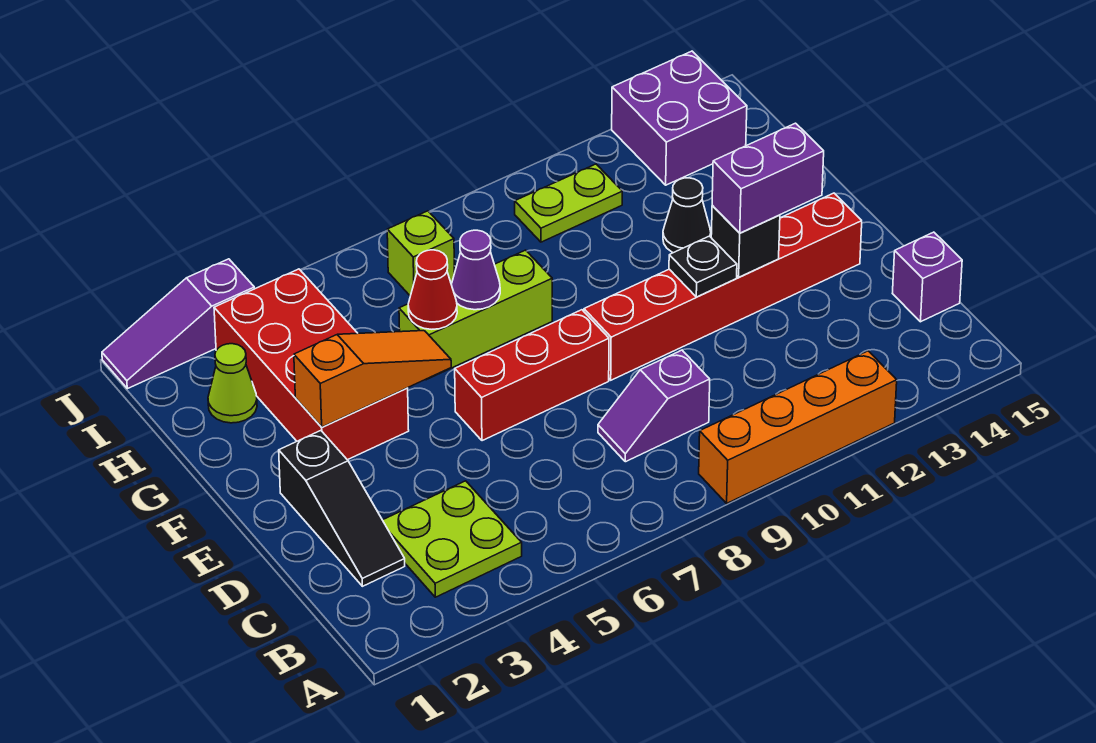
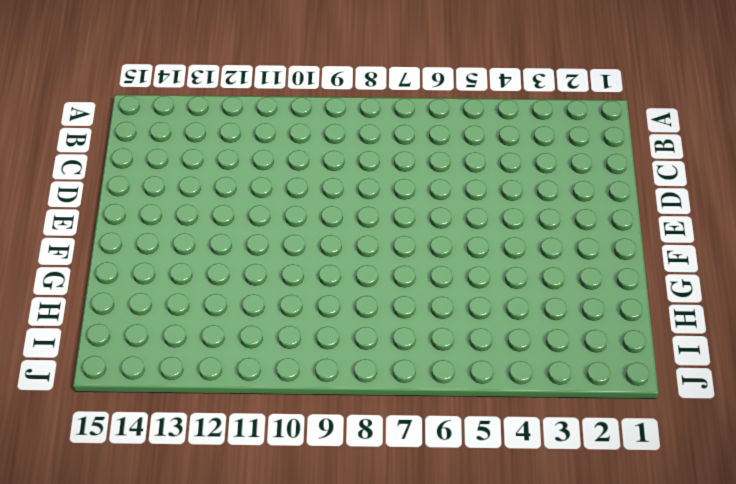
none -> orange 1x4 brick [699,351,897,503]
none -> lime 2x2 plate [383,481,522,597]
none -> black 1x3 slope [279,431,405,586]

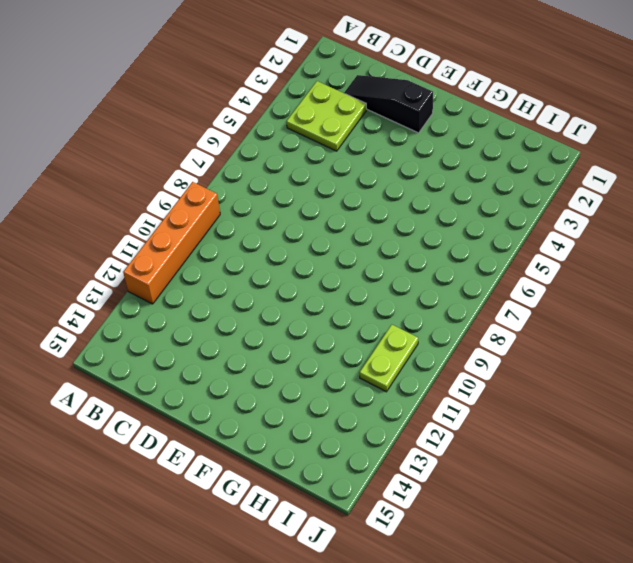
none -> purple 1x2 slope [598,350,710,462]
none -> purple 1x1 brick [892,232,962,322]
none -> red 1x3 brick [455,310,609,441]

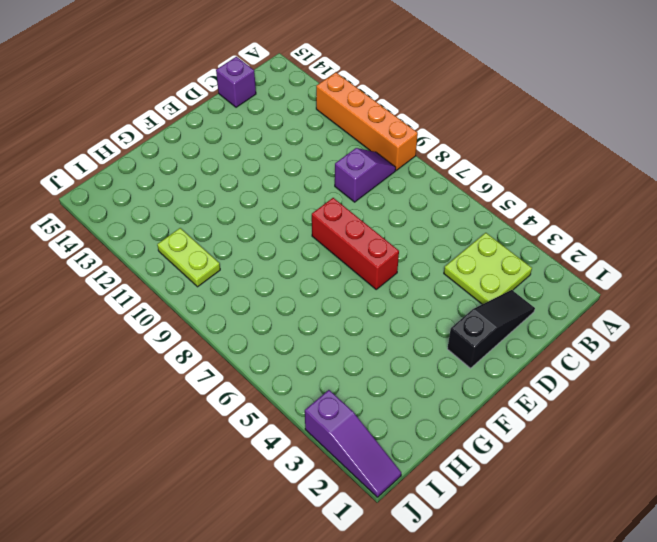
purple 1x2 slope [335,148,396,202] -> purple 1x2 slope turned to [598,350,710,462]
none -> red 1x6 brick [584,193,862,380]
none -> red 2x4 brick [214,269,409,460]
none -> lime 1x3 brick [399,250,552,380]

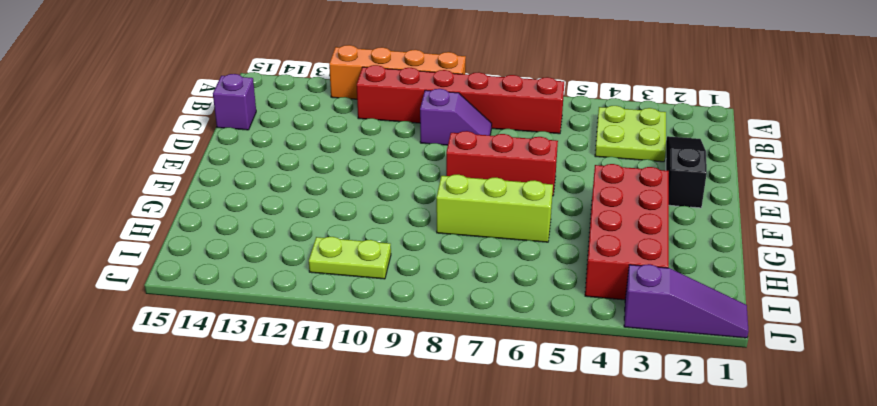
red 1x6 brick [357,65,564,134] -> red 1x6 brick moved to [584,193,862,380]
none -> black 1x1 cone [663,178,711,253]
none -> lime 1x1 cone [208,344,257,423]
none -> lime 1x1 brick [387,211,455,296]

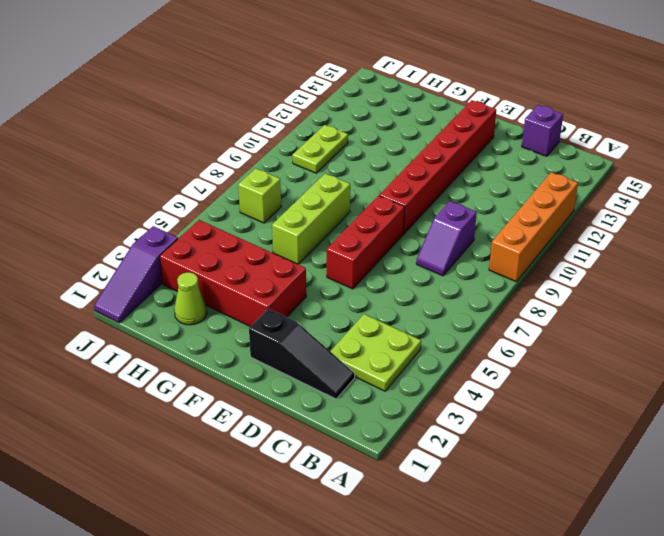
none -> black 1x1 cone [663,178,711,253]
none -> purple 2x2 brick [612,51,747,185]
none -> black 1x1 plate [669,236,737,297]

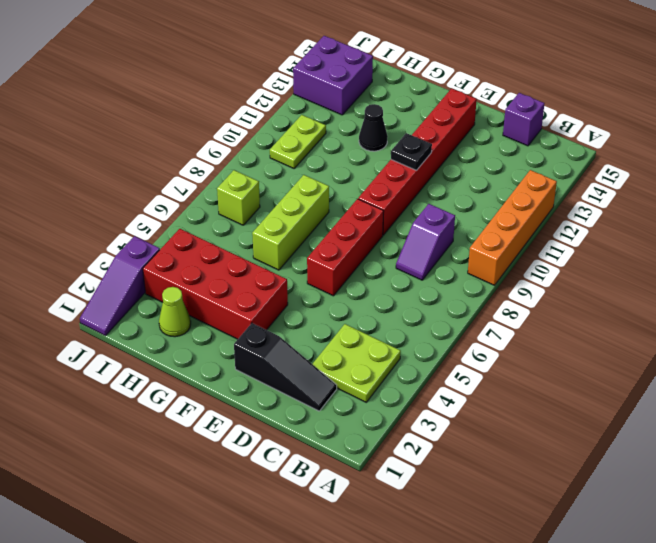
none -> black 1x1 brick [711,205,780,277]
none -> orange 1x3 slope [294,331,451,427]
none -> red 1x1 cone [408,250,457,329]

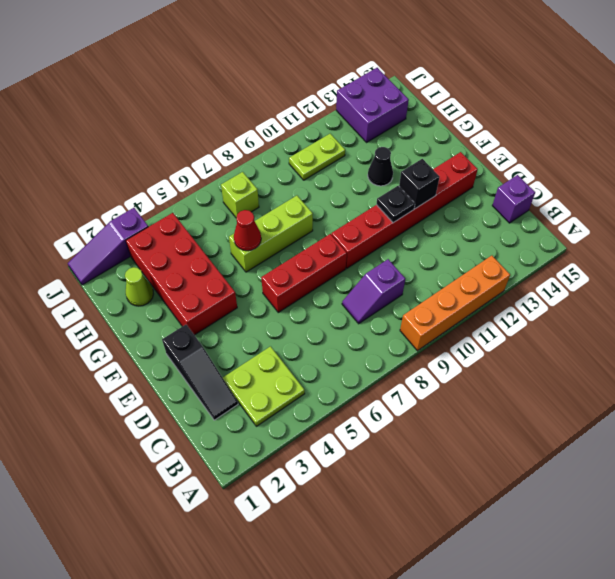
none -> orange 1x3 slope [294,331,451,427]
none -> purple 1x1 cone [451,230,500,310]
none -> purple 1x2 brick [712,123,824,233]

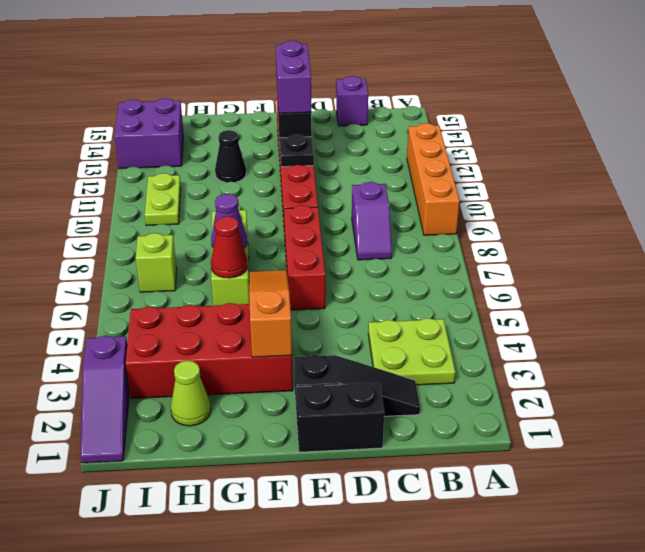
black 1x2 brick [296,383,384,452] -> none

